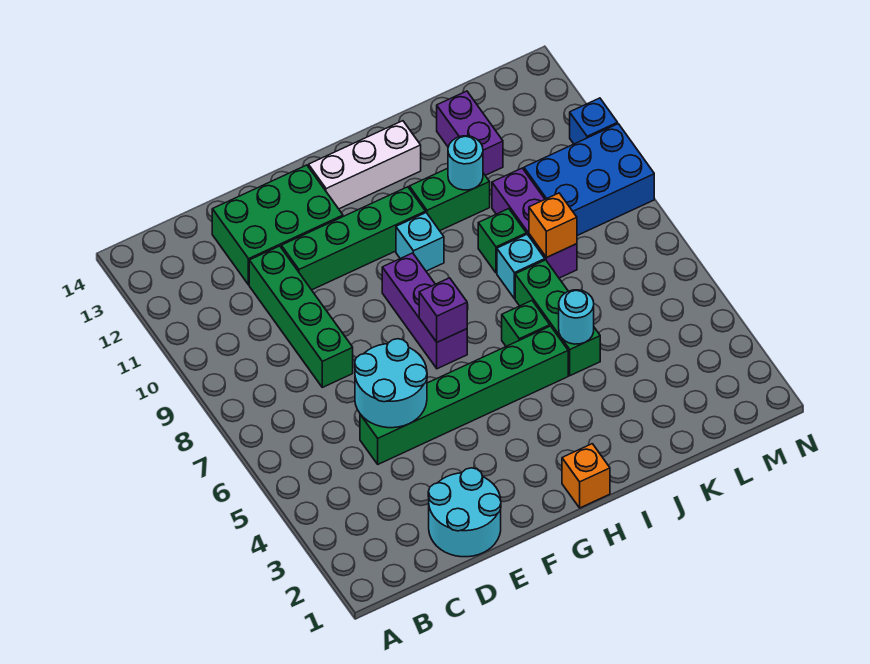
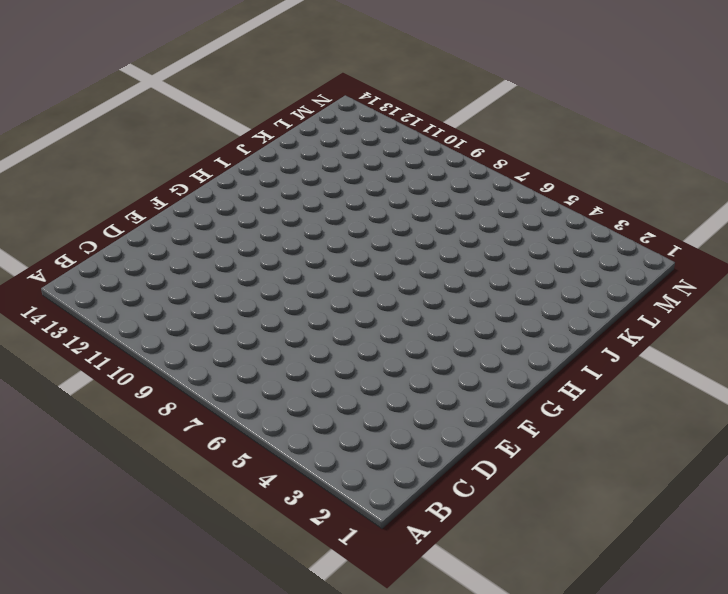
none -> cyan 2x2 round brick [428,468,501,557]
none -> green 1x6 brick [360,326,568,464]
none -> green 1x4 brick [249,246,353,387]

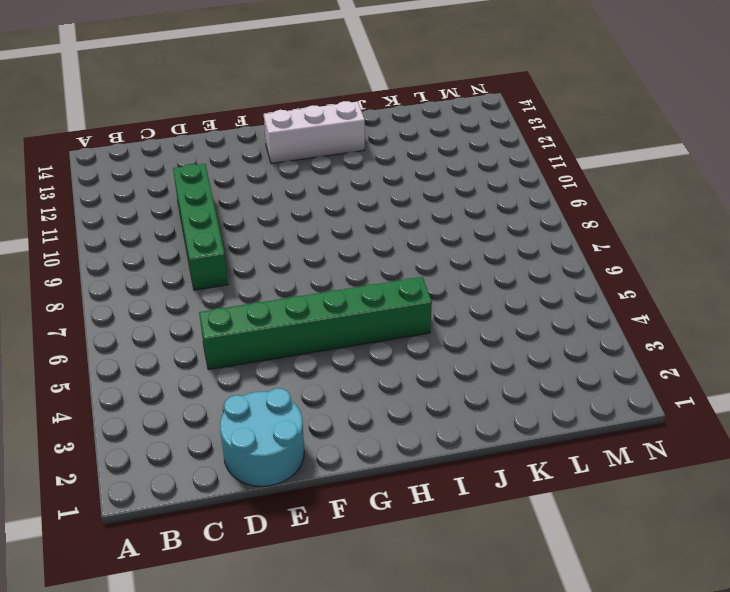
none -> green 2x3 brick [212,165,343,285]
none -> green 1x4 brick [281,187,425,290]
none -> purple 1x3 brick [382,253,467,369]

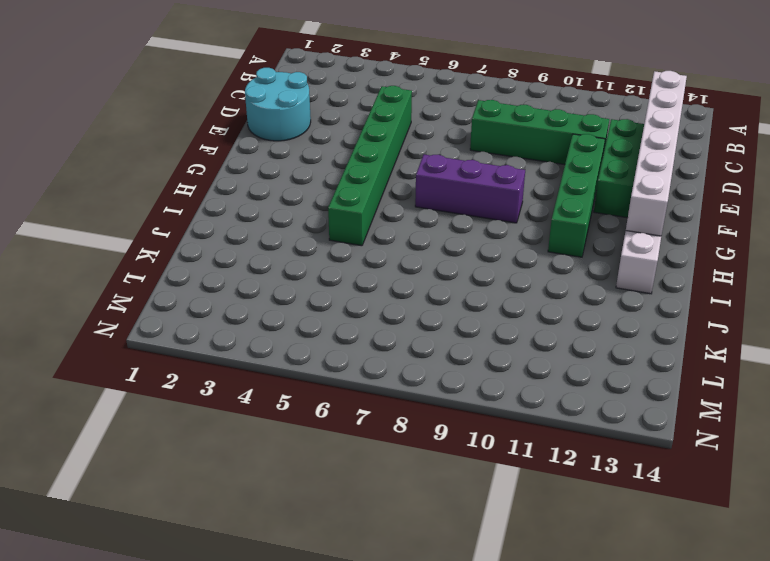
white 1x6 brick [626,71,687,236] -> none
none -> orange 1x1 brick [562,444,610,508]
none -> cyan 1x1 brick [396,213,444,271]
none -> green 1x1 brick [502,301,550,346]

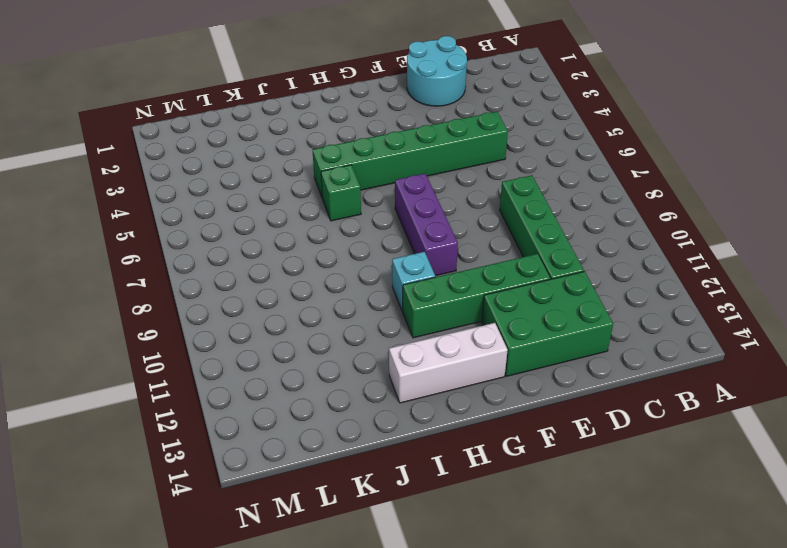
none -> orange 1x1 brick [562,444,610,508]
none -> green 1x2 brick [409,168,490,231]
none -> green 1x3 brick [515,260,600,376]

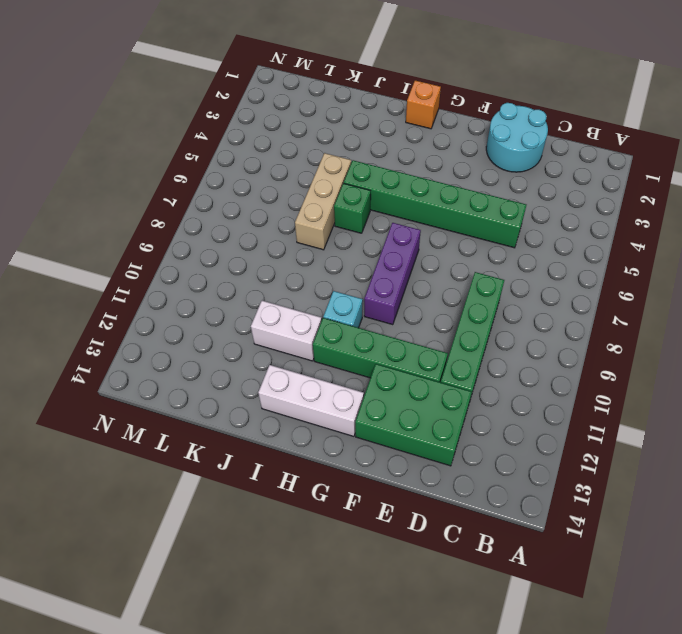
white 1x2 brick [251,301,322,361] -> green 1x2 brick [409,168,490,231]
tan 1x3 brick [295,153,351,250] -> green 1x3 brick [515,260,600,376]
none -> cyan 1x1 brick [497,234,545,299]
none -> green 1x1 brick [478,209,526,273]
none -> purple 1x3 brick [492,168,577,278]

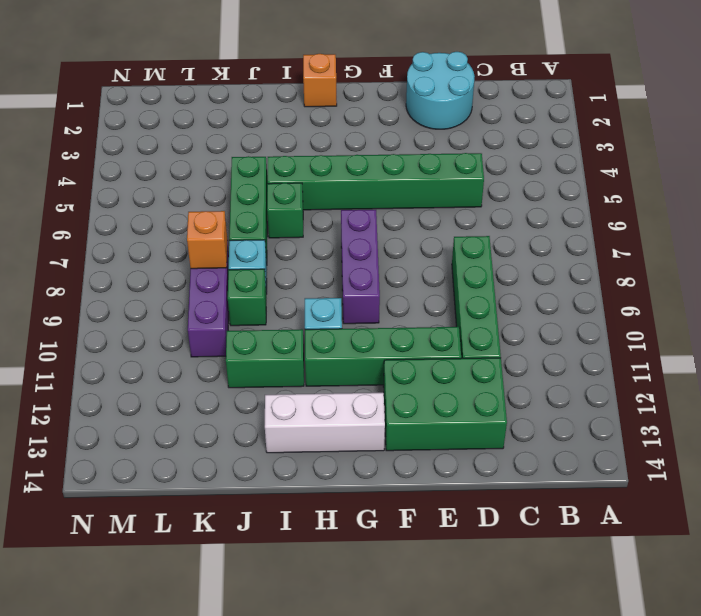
none -> purple 1x2 brick [437,91,503,175]
none -> blue 2x3 brick [524,124,654,236]
none -> blue 1x1 brick [570,98,618,144]

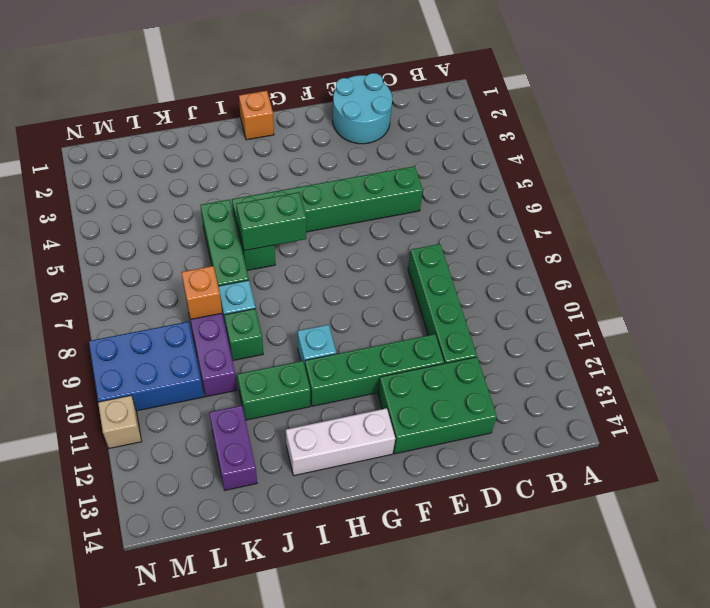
green 1x2 brick [236,192,307,251] -> none
tan 1x1 brick [98,396,142,448] -> blue 1x1 brick [570,98,618,144]
none -> purple 1x3 brick [382,253,467,369]
none -> cyan 2x2 round brick [355,339,427,428]
none -> purple 1x1 brick [419,278,467,342]

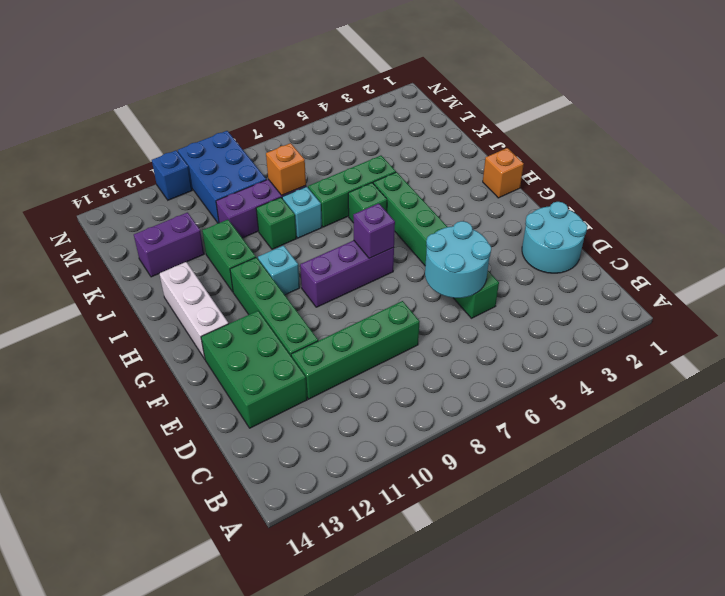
none -> cyan 1x1 round brick [559,290,594,344]
none -> cyan 1x1 round brick [448,136,483,190]

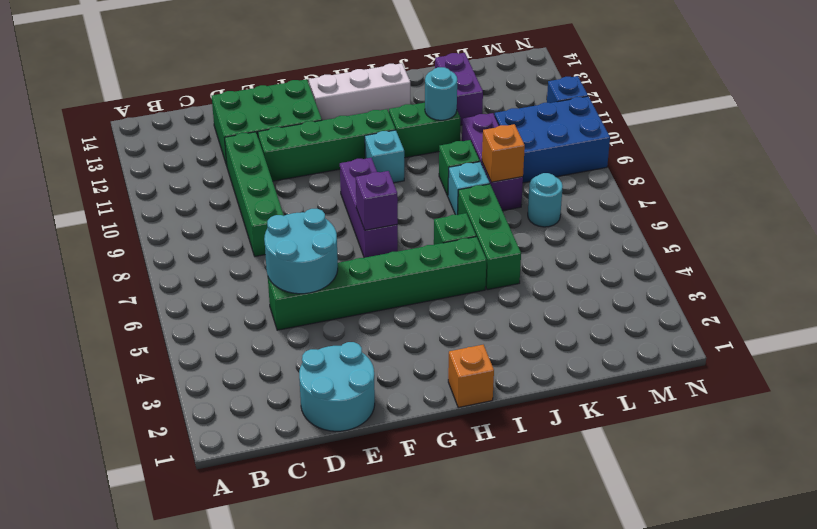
cyan 1x1 round brick [528,173,563,227] -> cyan 1x1 round brick moved to [559,290,594,344]

